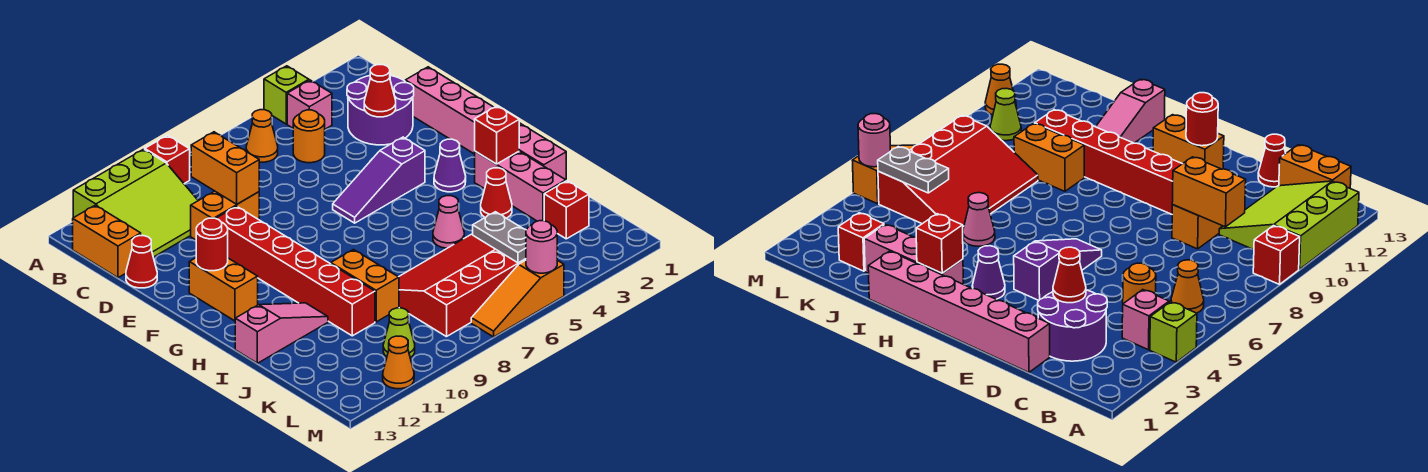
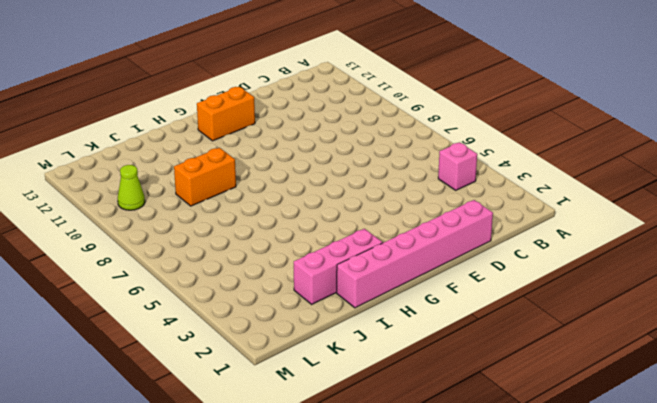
none -> lime 1x1 brick [264,66,309,124]
none -> red 1x1 brick [145,135,190,184]
none -> lime 3x3 slope [73,149,198,257]
none -> orange 1x1 cone [246,110,278,162]

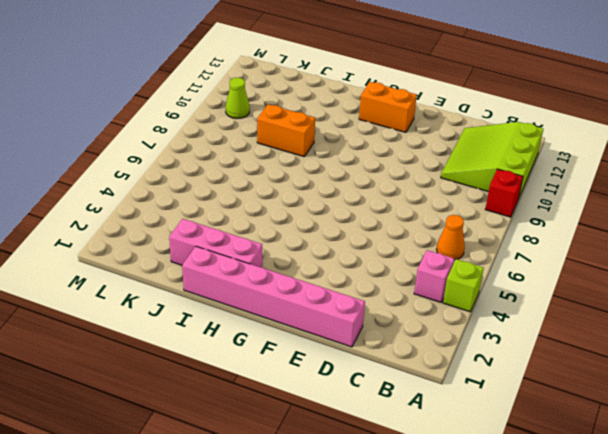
none -> orange 1x2 brick [73,205,141,278]
none -> purple 2x2 round brick [347,75,414,145]
none -> orange 1x1 round brick [293,110,325,163]
none -> orange 1x2 brick [191,191,259,240]

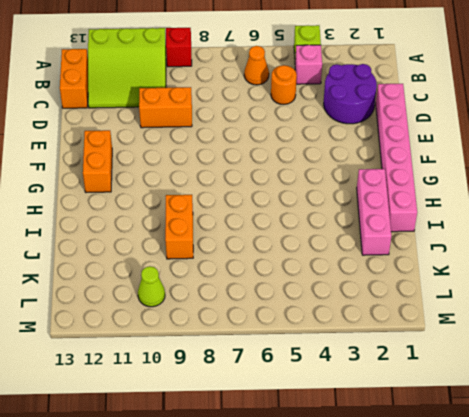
none -> red 1x1 cone [126,236,157,288]
none -> red 1x6 brick [216,206,375,336]
none -> purple 1x3 slope [333,137,425,223]
none -> purple 1x1 cone [434,139,466,192]

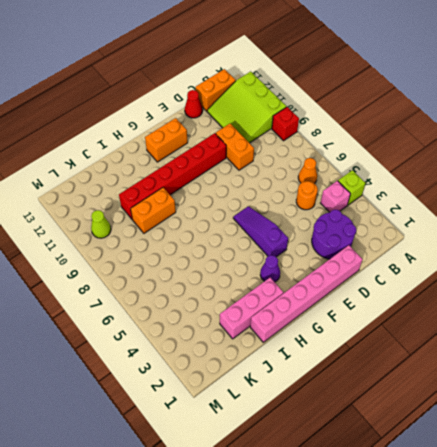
none -> red 1x1 cone [481,168,512,218]
none -> pink 1x1 cone [433,196,464,248]
none -> pink 1x3 slope [235,303,328,363]
none -> red 3x4 slope [399,234,526,337]

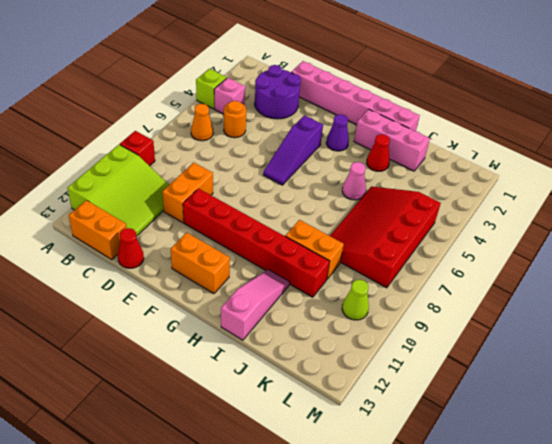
none -> red 1x1 brick [544,181,589,239]
none -> orange 1x3 slope [471,260,564,337]
none -> orange 1x1 cone [383,336,414,389]
none -> orange 1x2 brick [191,132,259,204]

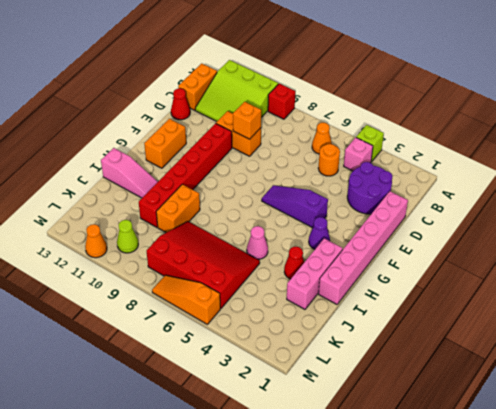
orange 1x1 brick [233,102,261,139] -> orange 1x2 brick [191,132,259,204]
none -> red 1x1 brick [544,181,589,239]
none -> red 1x1 cone [364,65,396,117]
none -> red 1x1 round brick [196,218,228,271]
none -> red 1x1 brick [475,106,519,164]

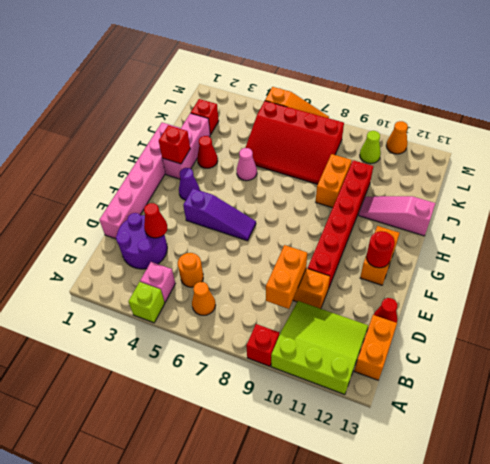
none -> grey 1x2 plate [473,212,526,263]
none -> pink 1x1 round brick [526,221,557,273]

